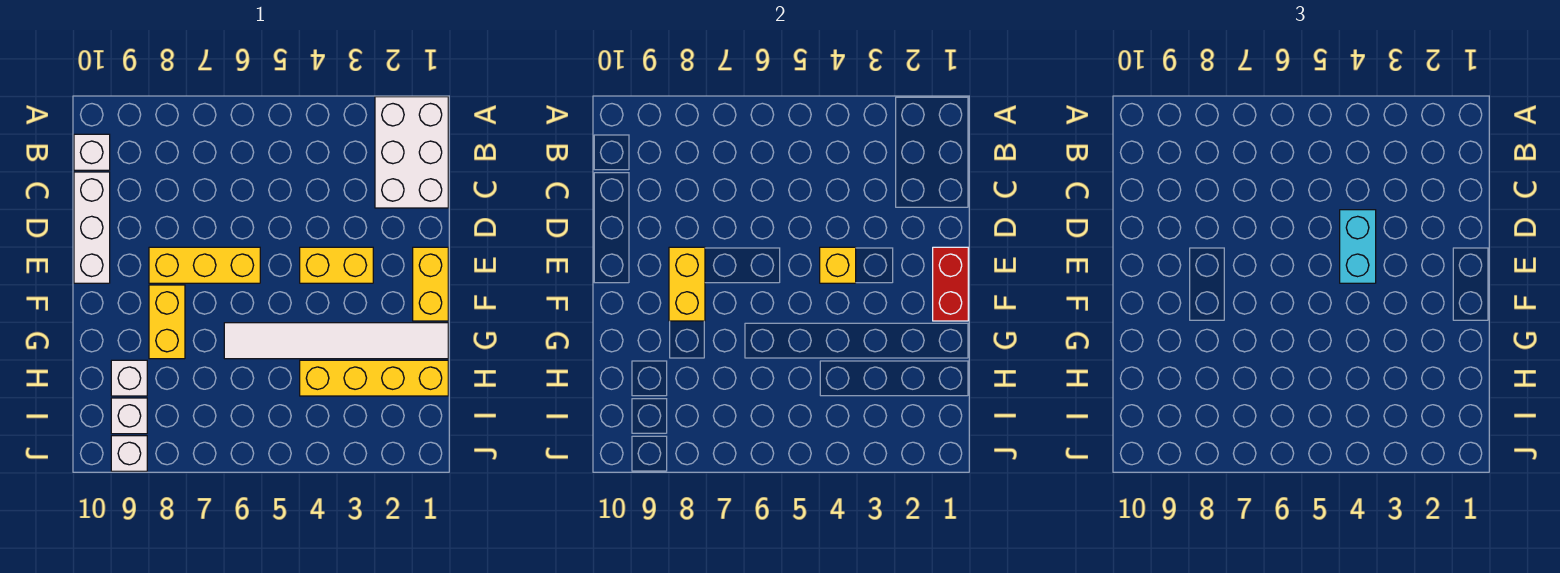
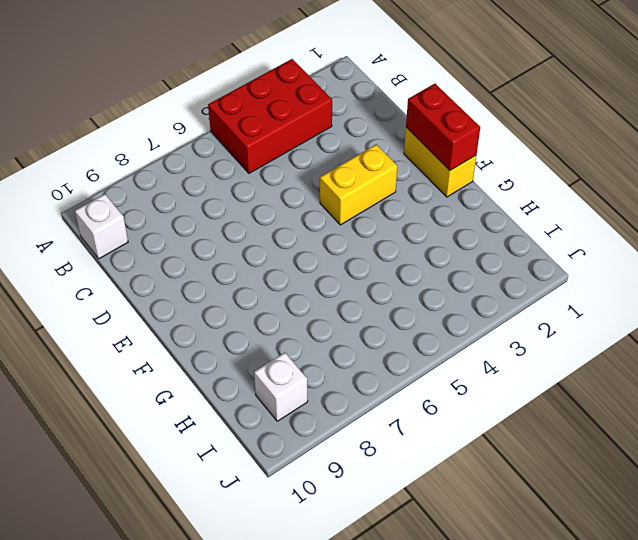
red 2x3 brick [208,59,332,173] -> none
none -> white 2x3 brick [375,97,448,208]
none -> white 1x3 brick [74,172,110,283]
none -> yellow 1x3 brick [149,247,260,283]

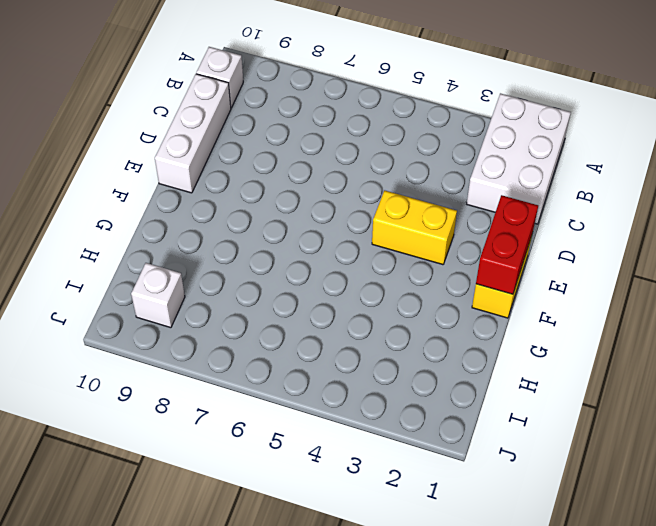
none -> yellow 1x3 brick [149,247,260,283]
none -> yellow 1x2 brick [149,285,185,359]
none -> white 1x6 tile [224,323,448,359]

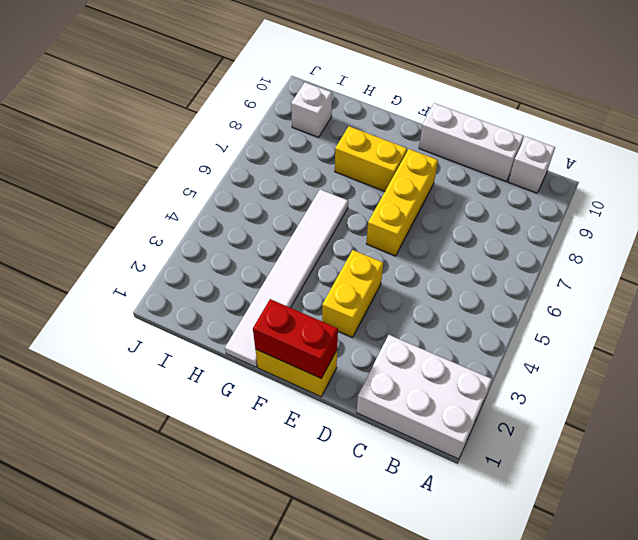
none -> yellow 1x4 brick [300,360,448,396]
none -> white 1x1 brick [111,360,147,396]
none -> white 1x1 brick [111,436,147,471]

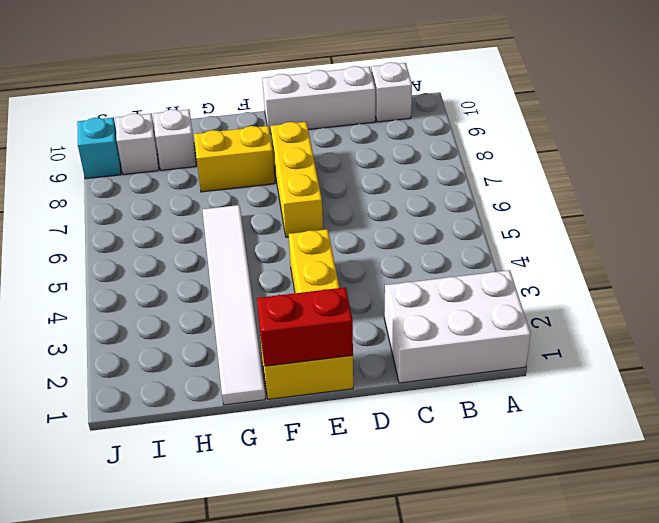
cyan 1x1 brick [77,118,121,179] -> white 1x1 brick [111,436,147,471]
none -> yellow 1x4 brick [300,360,448,396]
none -> yellow 1x1 brick [820,247,856,283]
none -> yellow 1x2 brick [669,247,705,321]

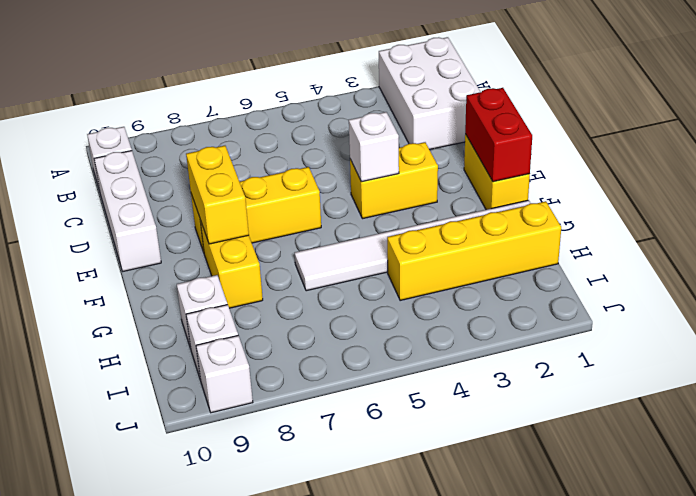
white 1x1 brick [349,112,399,182] -> yellow 1x1 brick [820,247,856,283]
none -> cyan 1x2 brick [1340,210,1376,283]

